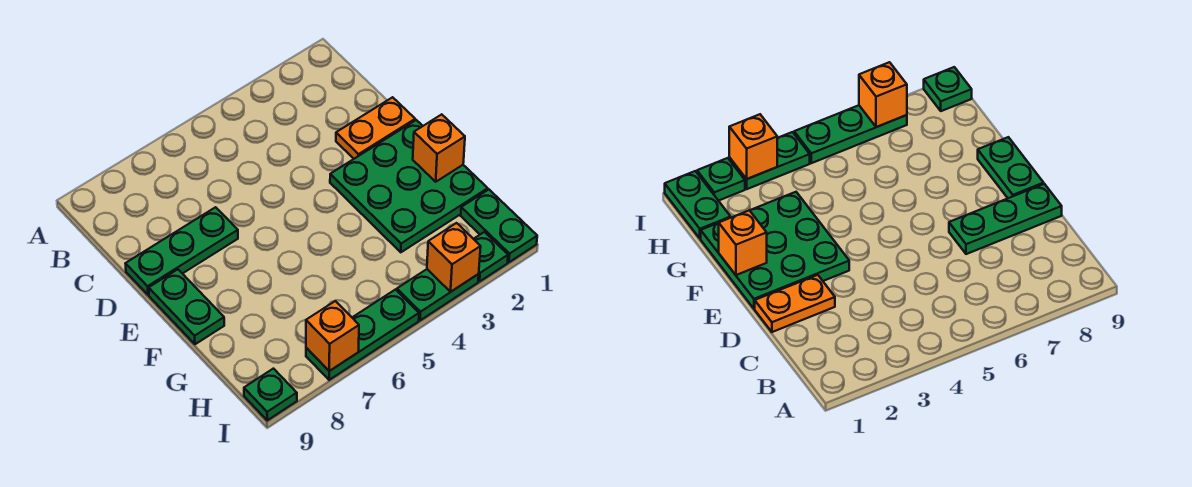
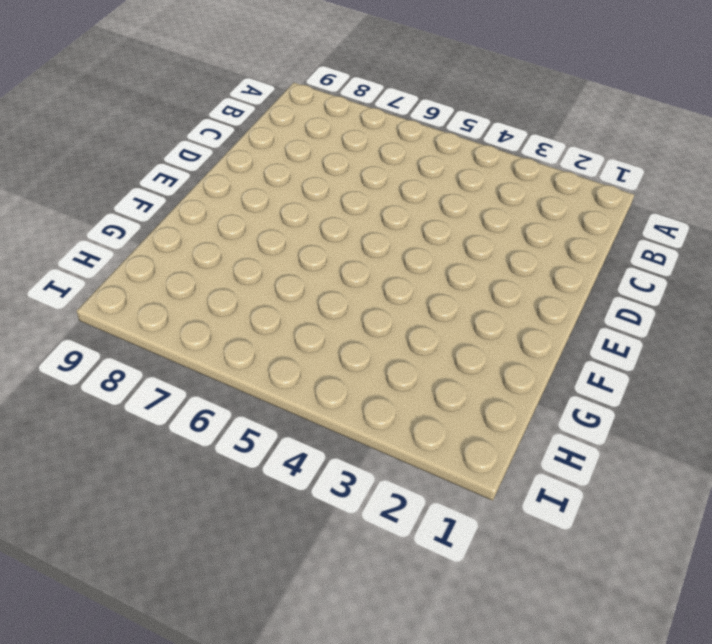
none -> orange 1x2 plate [336,97,415,159]
none -> green 1x3 plate [125,207,238,295]
none -> green 3x3 plate [330,120,488,252]

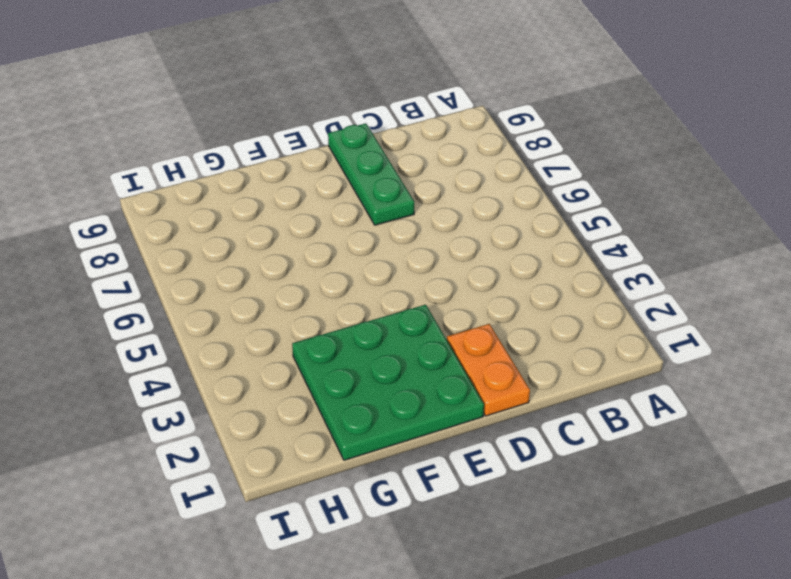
none -> green 1x2 plate [149,269,224,344]
none -> green 1x2 plate [461,190,537,262]
none -> green 1x1 plate [474,232,508,281]

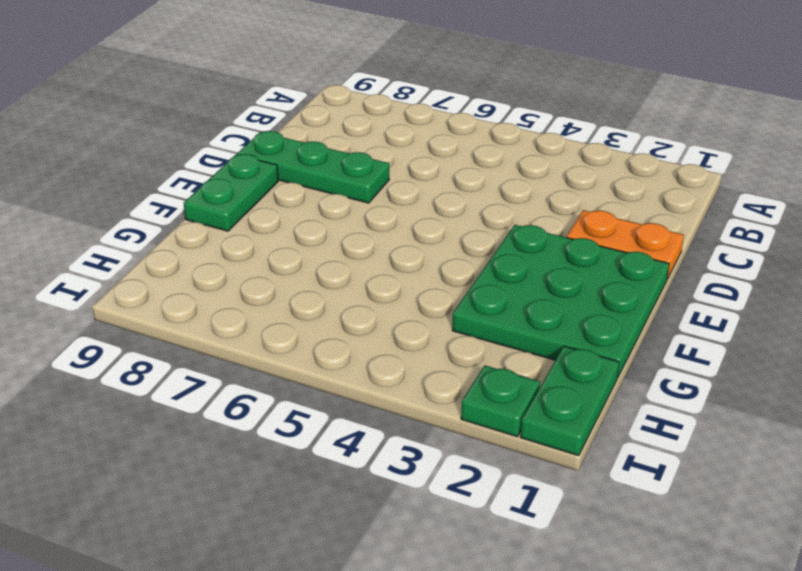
none -> green 1x2 plate [397,269,479,320]
none -> green 1x3 plate [306,290,419,380]
none -> green 1x1 plate [244,369,297,420]

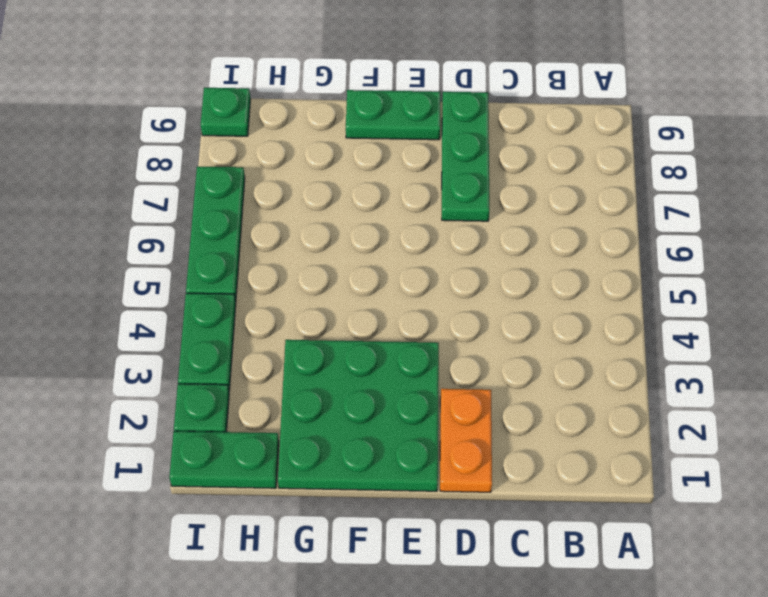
none -> orange 1x1 brick [413,114,465,182]
none -> orange 1x1 brick [427,223,481,292]
none -> orange 1x1 brick [306,301,359,371]

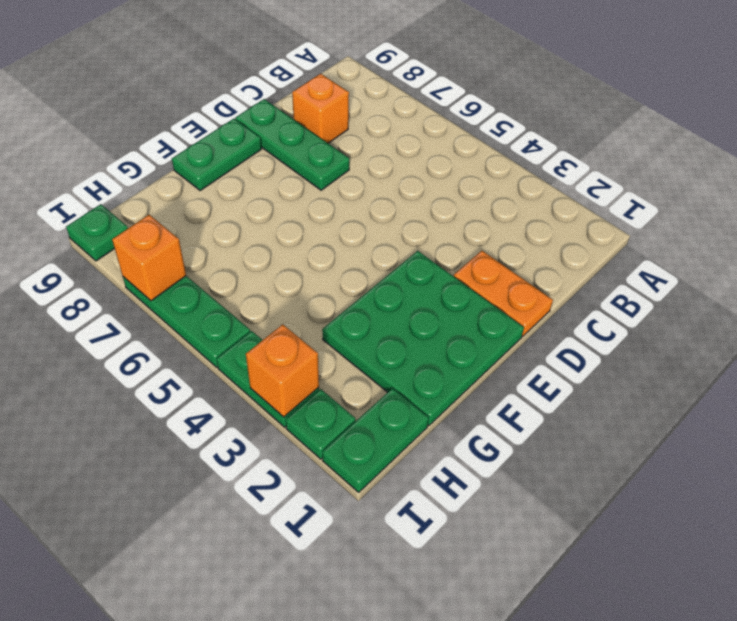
orange 1x1 brick [292,74,349,143] -> orange 1x1 brick moved to [413,114,465,182]

